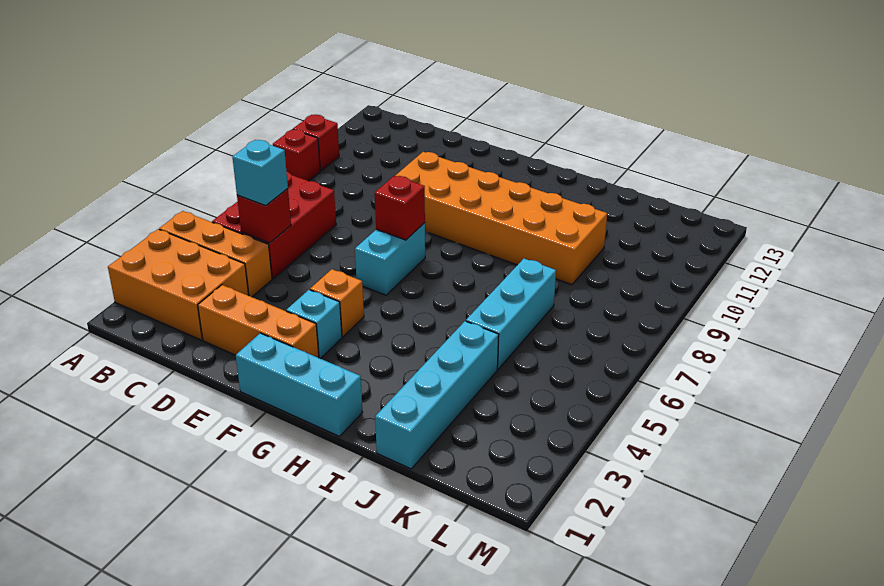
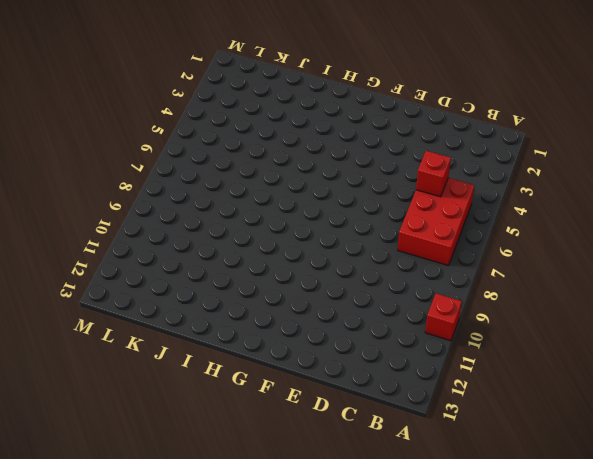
none -> orange 2x3 brick [108,229,249,340]
none -> orange 1x3 brick [159,211,272,297]
none -> red 1x1 brick [273,129,320,181]

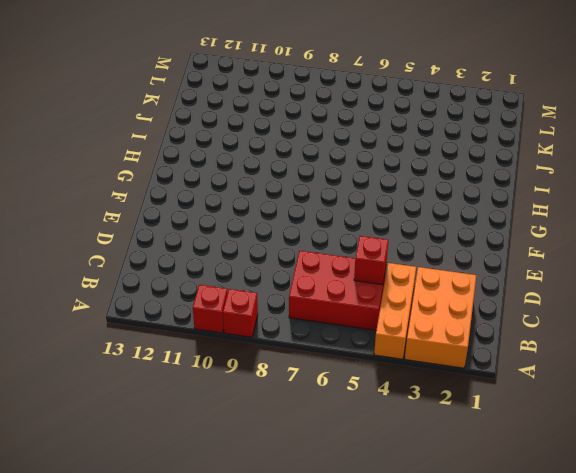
none -> orange 1x3 brick [198,285,319,358]
none -> orange 2x6 brick [395,152,607,285]
none -> cyan 1x3 brick [236,333,363,436]

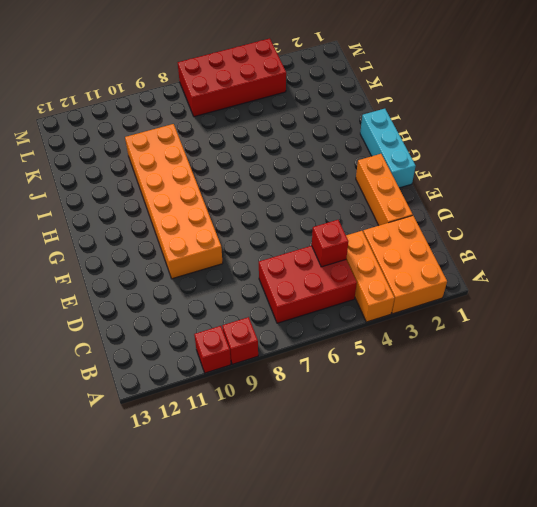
red 2x4 brick [178,39,286,117] -> none
none -> cyan 1x1 brick [286,290,342,359]
none -> orange 1x1 brick [310,269,364,337]
none -> cyan 1x2 brick [355,223,425,295]

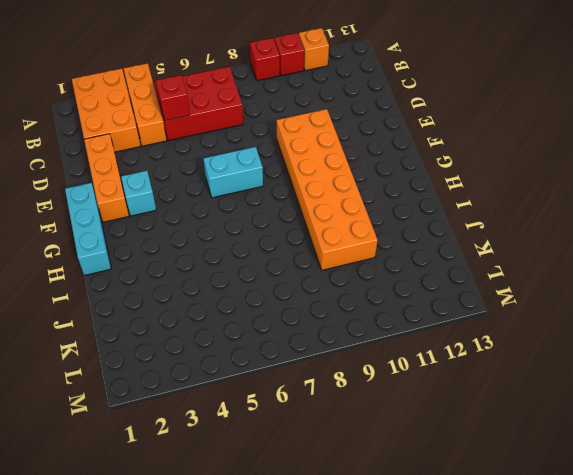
orange 1x1 brick [299,28,329,71] -> orange 1x1 brick moved to [310,269,364,337]
none -> cyan 1x4 brick [375,321,499,469]
none -> cyan 1x3 brick [466,259,556,369]
none -> red 1x1 brick [375,176,425,240]

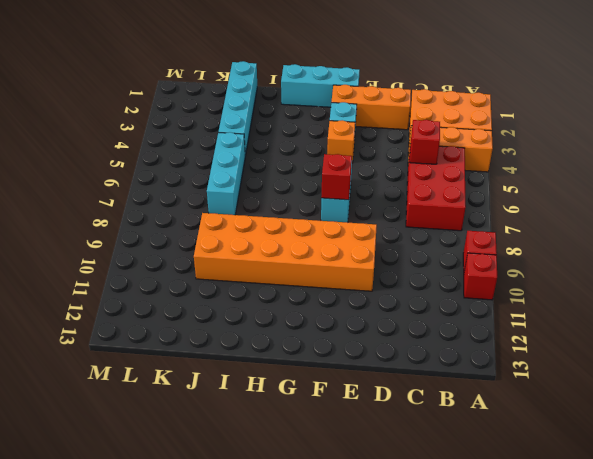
none -> cyan 1x1 brick [232,140,288,206]

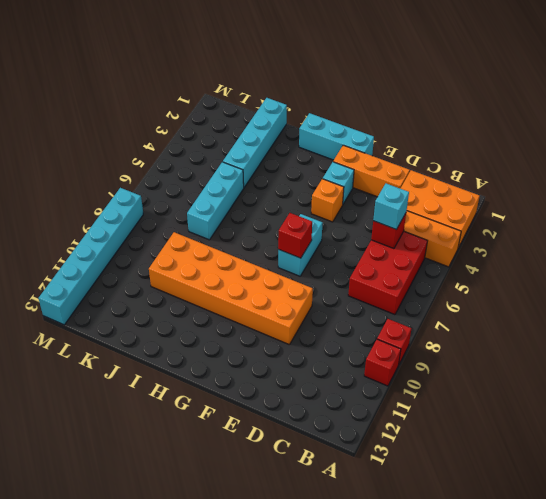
cyan 1x6 brick [38,188,143,325] -> none

